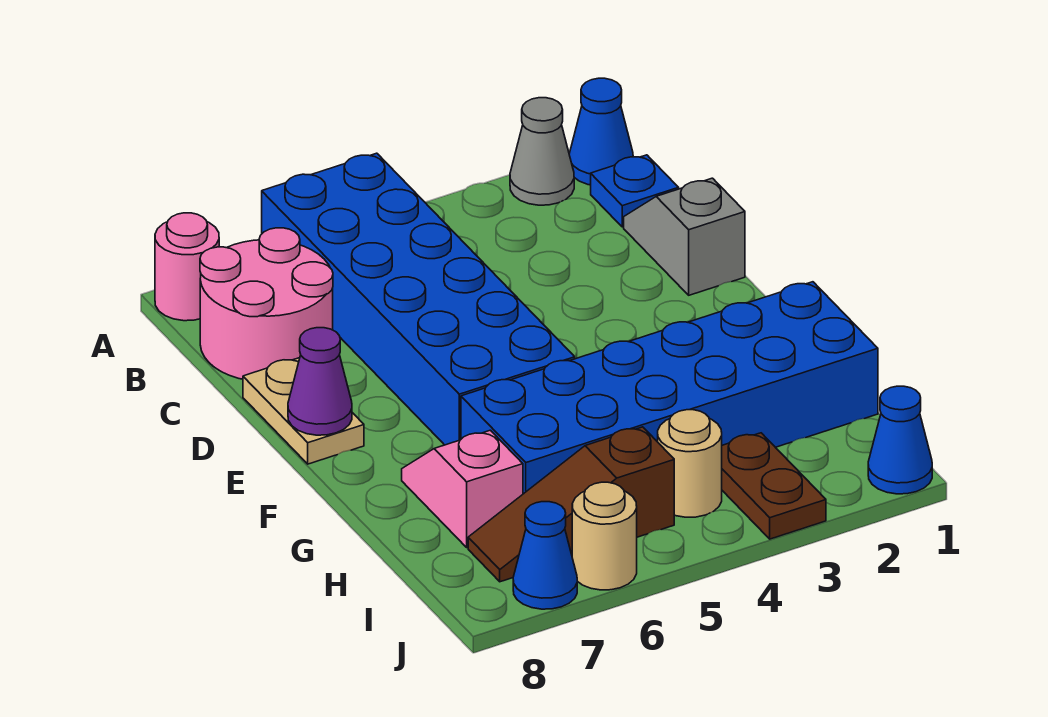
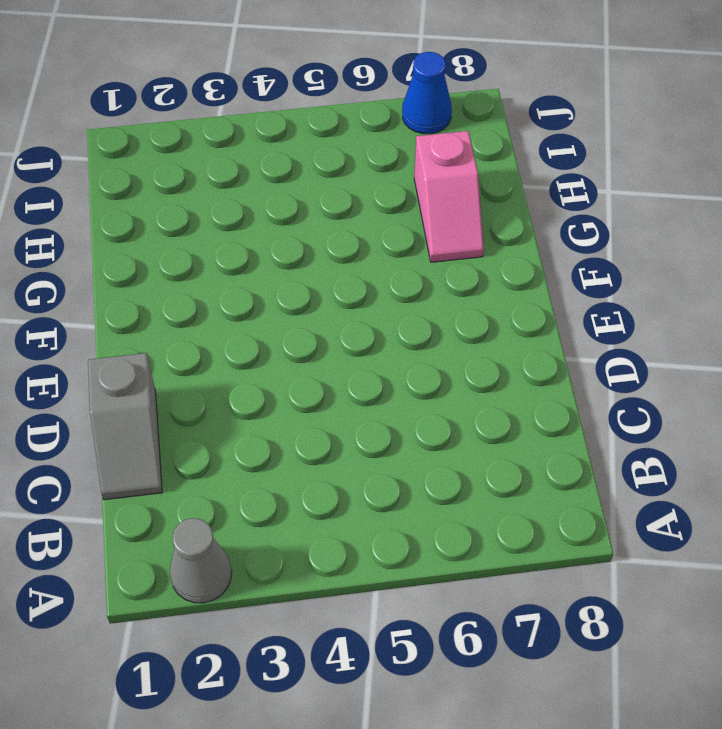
none -> blue 1x1 cone [569,78,633,185]
none -> blue 2x6 brick [262,153,575,445]
none -> pink 1x1 round brick [155,213,219,321]

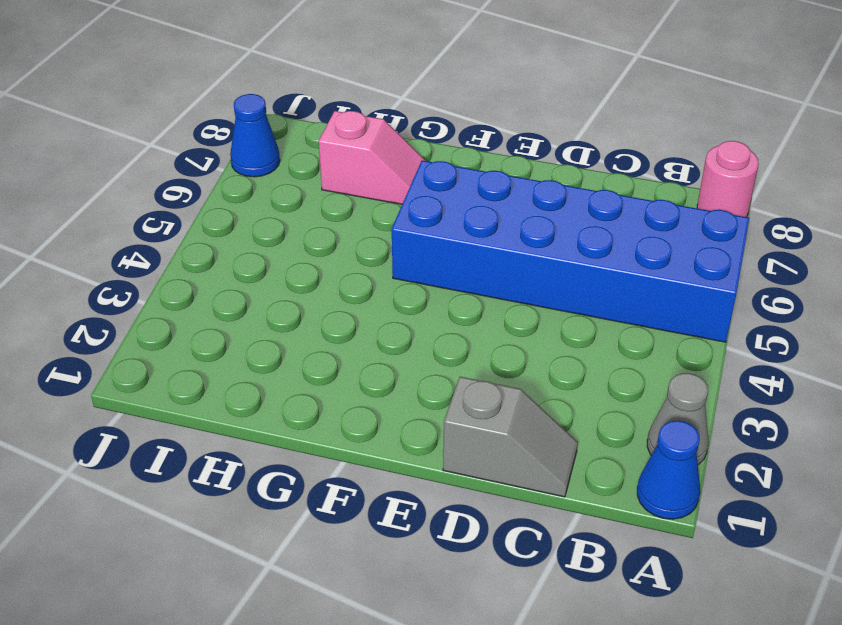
none -> blue 1x1 plate [591,155,679,227]
none -> pink 2x2 round brick [200,228,333,379]
none -> tan 1x2 plate [243,358,364,464]

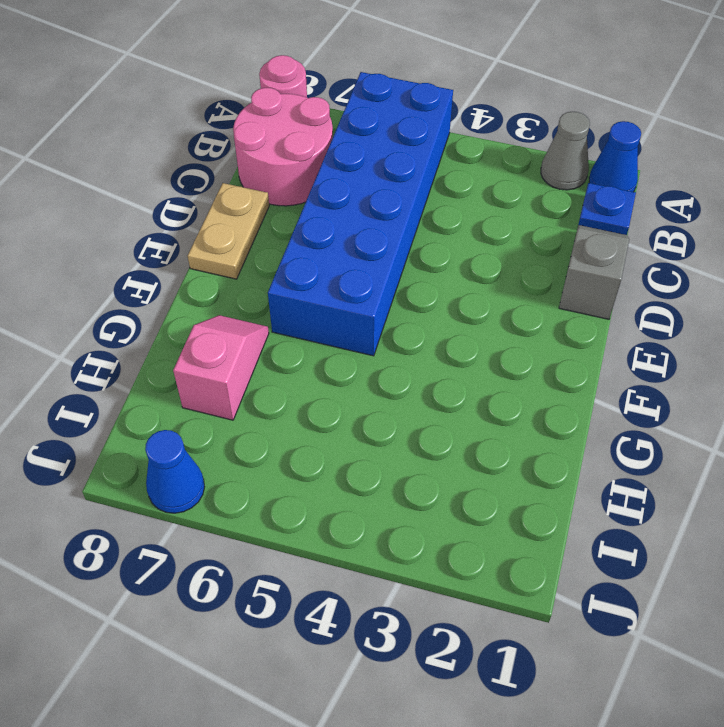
none -> blue 2x6 brick [461,282,878,494]
none -> brown 1x2 plate [722,433,826,539]
none -> tan 1x1 round brick [658,410,722,517]

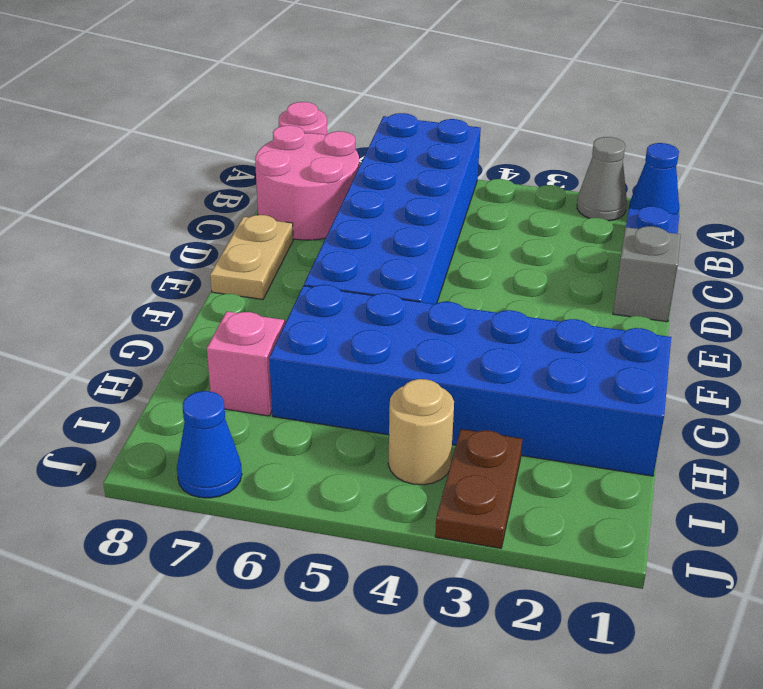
none -> brown 1x3 slope [468,427,674,582]
none -> blue 1x1 cone [868,386,932,494]
none -> tan 1x1 round brick [572,482,637,590]

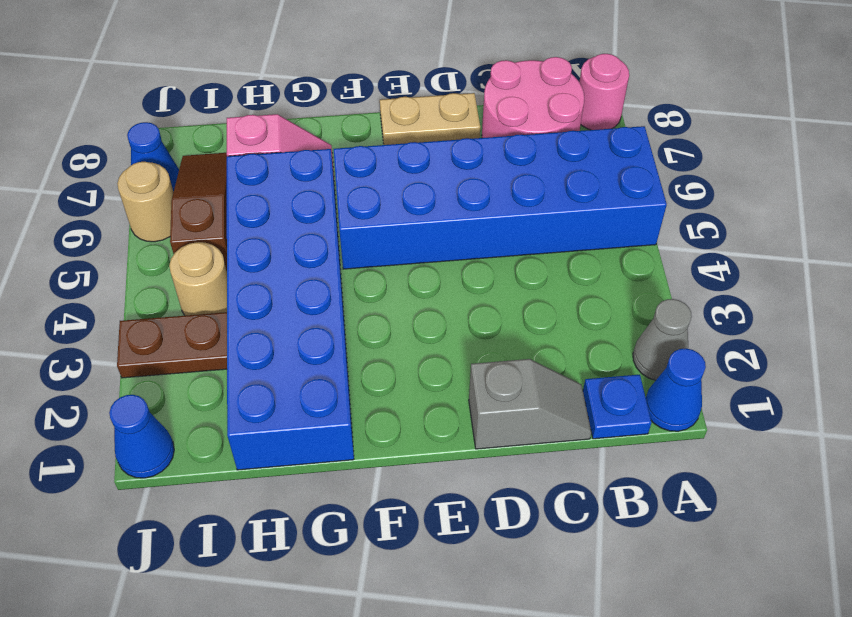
none -> purple 1x1 cone [288,328,352,435]

